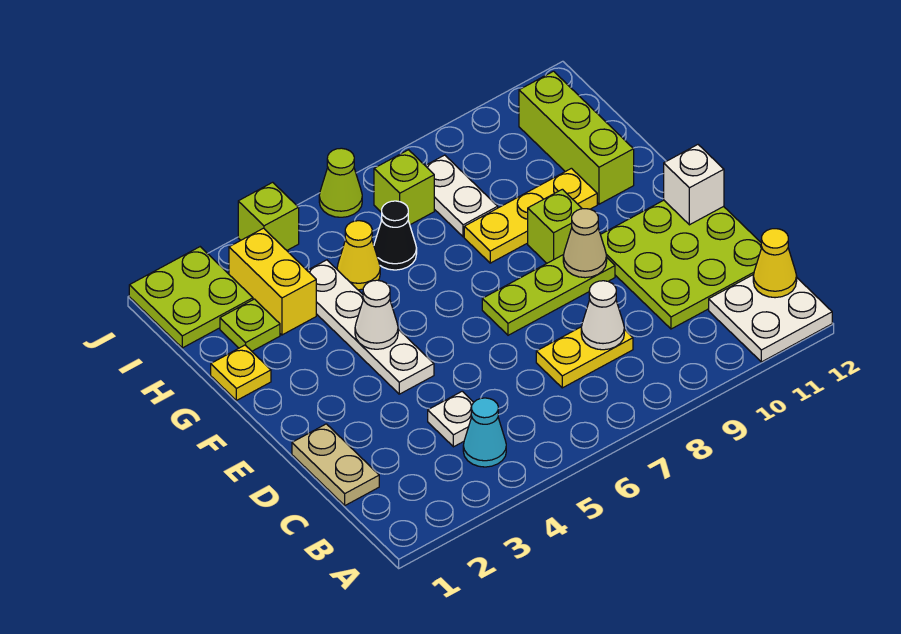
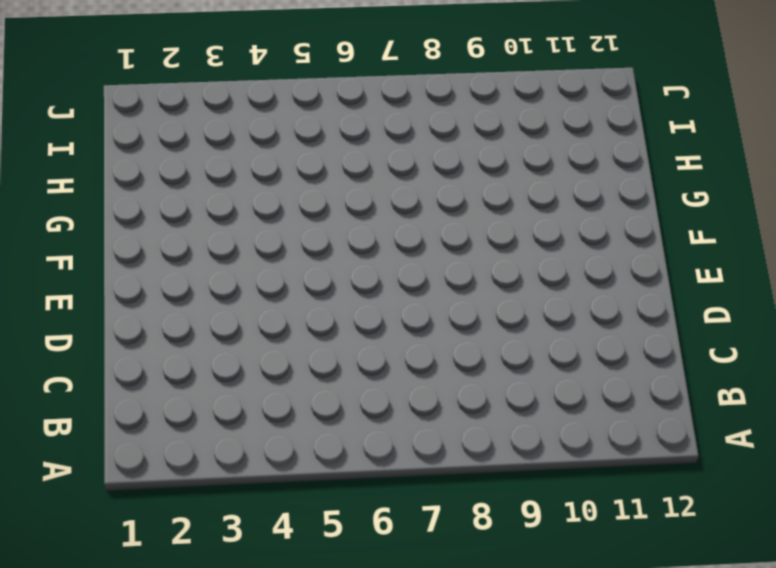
none -> white 2x2 plate [709,274,832,362]
none -> cyan 1x1 cone [463,398,506,467]
none -> tan 1x2 plate [292,424,379,505]

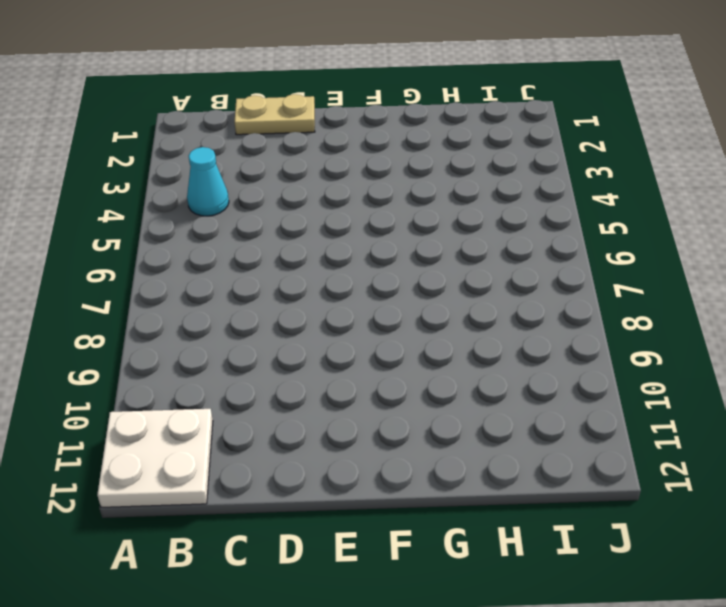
none -> white 1x1 plate [428,391,474,447]
none -> yellow 1x2 plate [536,327,633,388]
none -> lime 3x3 plate [600,200,762,329]

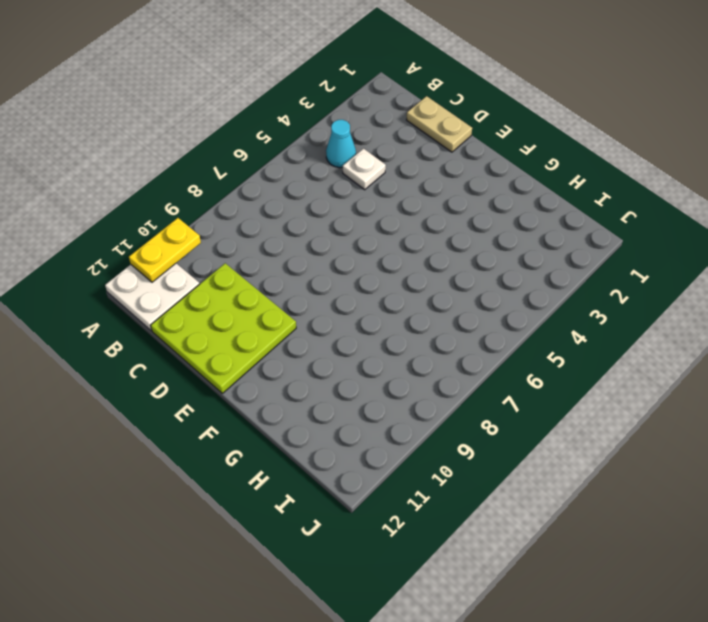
yellow 1x2 plate [129,218,201,282] -> yellow 1x2 plate moved to [536,327,633,388]
none -> white 1x4 plate [307,260,434,394]
none -> lime 1x3 plate [482,254,615,335]
none -> lime 1x1 brick [528,189,582,263]

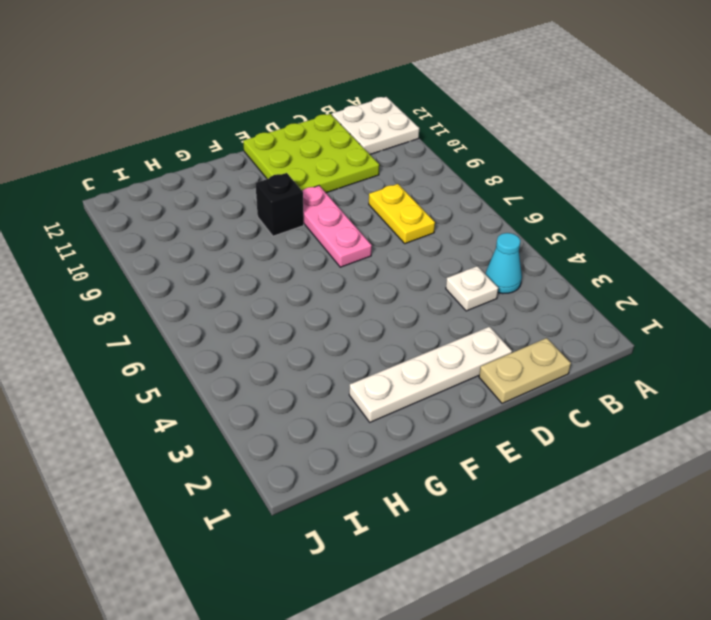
white 1x4 plate [349,327,512,422] -> white 1x4 plate moved to [307,260,434,394]
pink 1x3 plate [303,186,372,267] -> lime 1x3 plate [482,254,615,335]
black 1x1 brick [255,173,304,236] -> lime 1x1 brick [528,189,582,263]
none -> yellow 1x1 plate [211,345,271,401]
none -> yellow 1x3 plate [464,168,597,263]
none -> lime 1x3 brick [519,71,634,204]

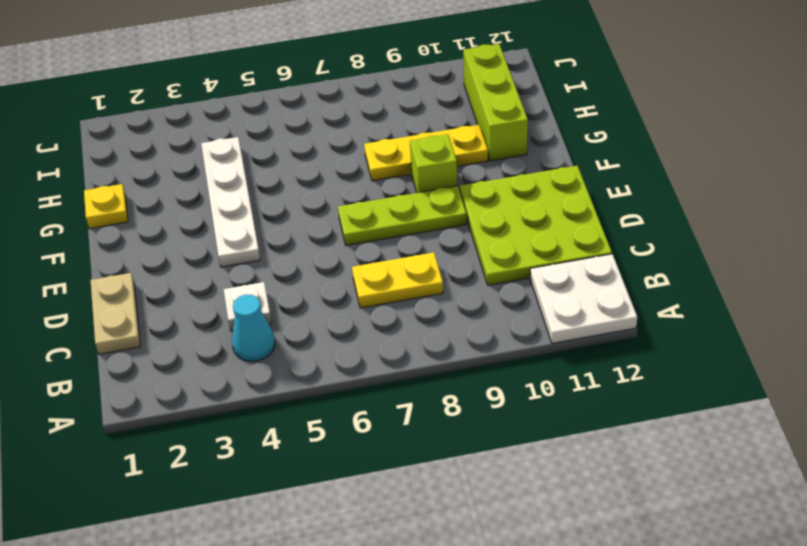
none -> lime 1x1 plate [220,299,280,351]
none -> yellow 1x2 brick [229,228,316,335]
none -> yellow 1x1 cone [337,221,380,290]

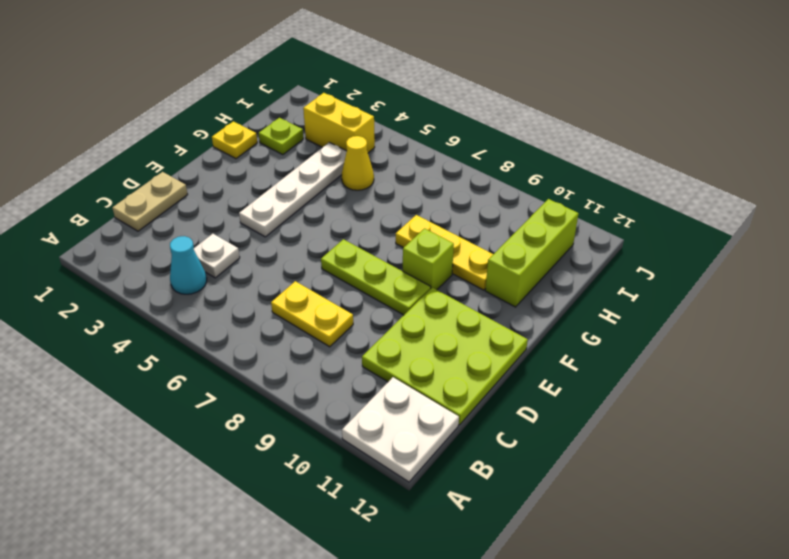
yellow 1x2 brick [303,93,375,153] -> yellow 1x2 brick turned to [229,228,316,335]
none -> black 1x1 cone [374,201,417,270]
none -> white 1x2 plate [425,155,498,237]
none -> lime 2x2 plate [129,247,253,348]

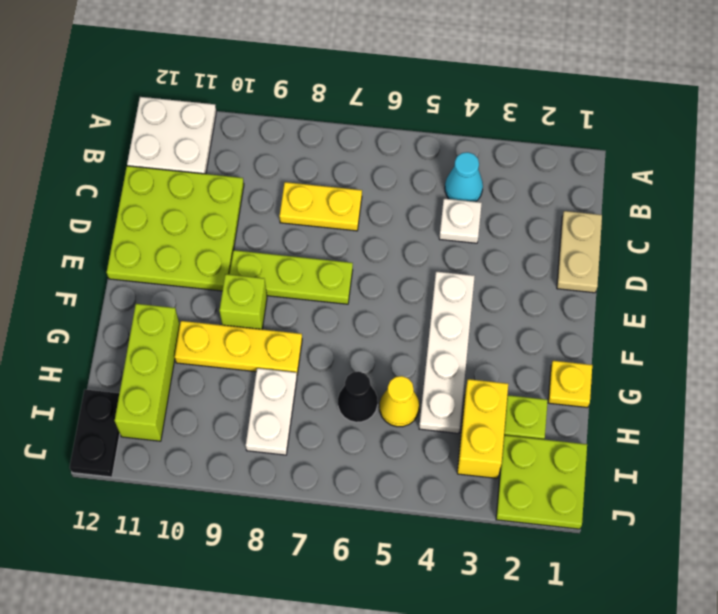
black 1x2 plate [70,389,120,477] -> none
none -> lime 1x1 brick [374,150,434,225]
none -> lime 1x1 brick [238,182,299,250]
none -> lime 1x1 cone [319,148,362,217]

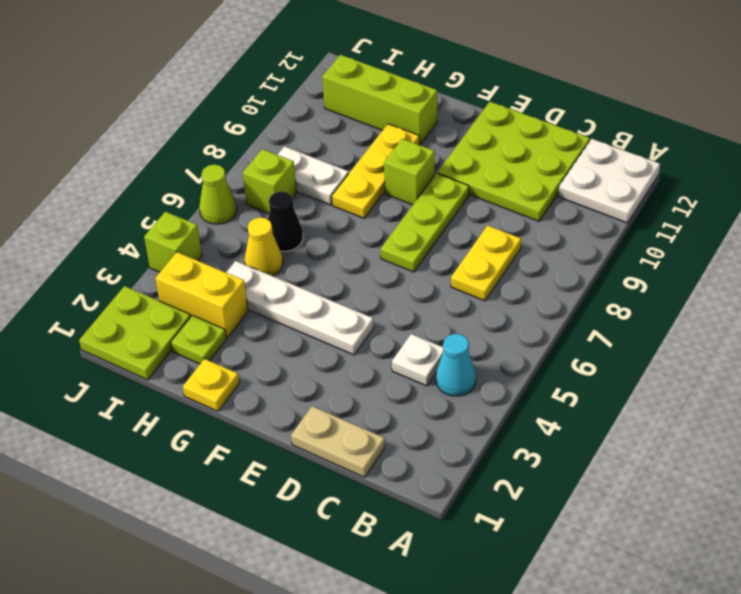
none -> yellow 1x1 cone [753,229,797,298]
none -> white 1x1 cone [581,281,624,350]
none -> tan 1x1 cone [563,209,607,278]

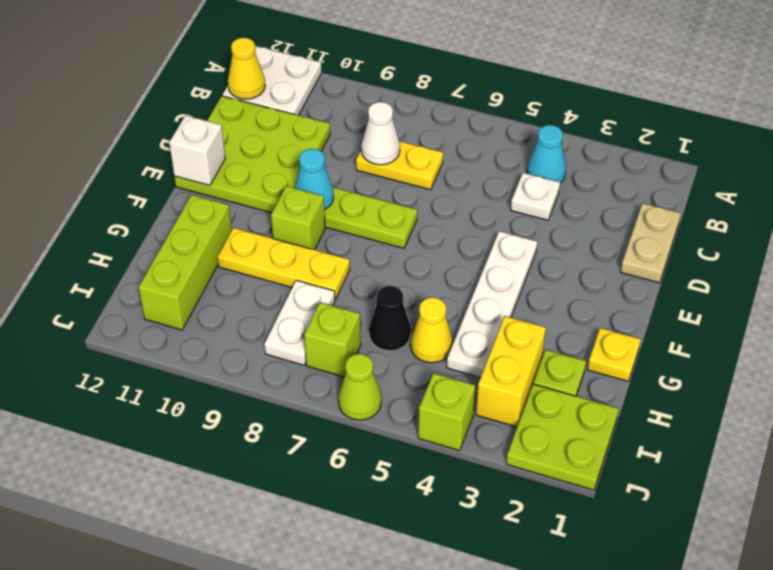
cyan 1x1 cone [295,149,334,210] -> tan 1x1 cone [563,209,607,278]
none -> white 1x1 cone [355,280,398,349]

